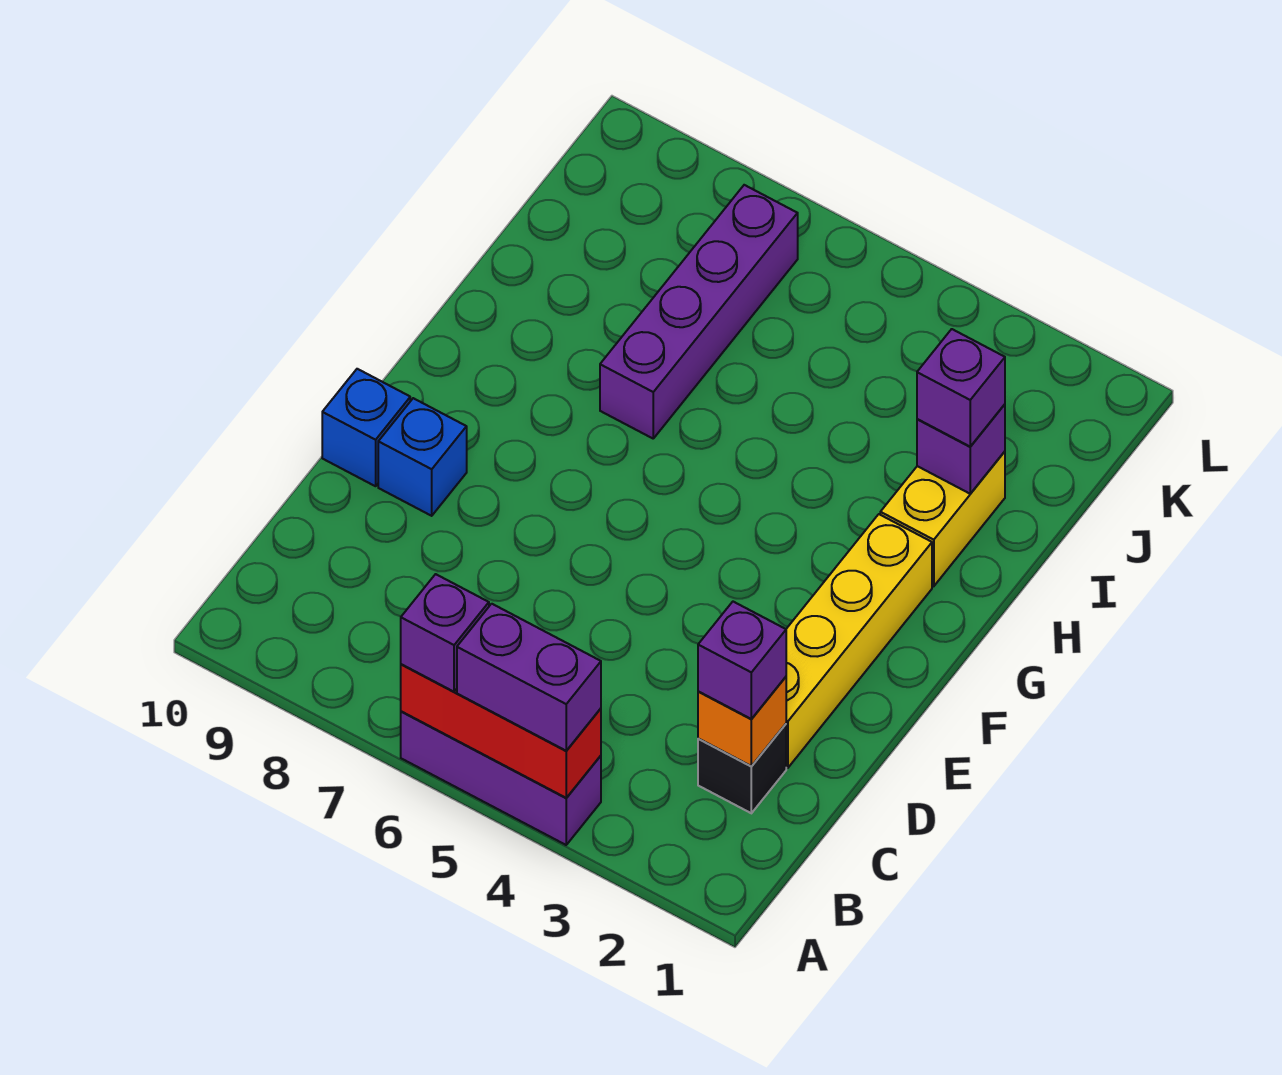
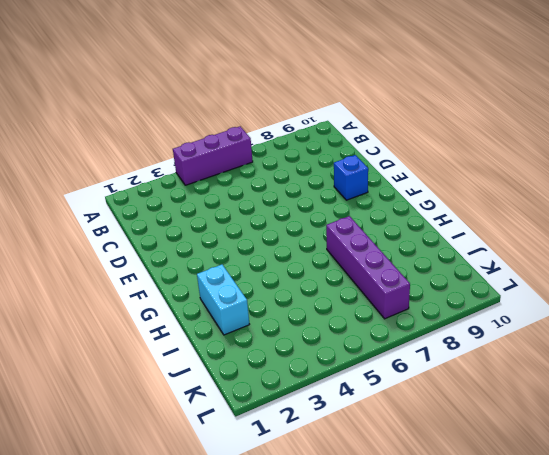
cyan 1x2 brick [197,265,250,335] -> yellow 1x2 brick [880,452,1005,586]
none -> black 1x1 brick [698,724,786,813]
none -> yellow 1x4 brick [786,514,932,768]
none -> blue 1x1 brick [322,369,410,486]

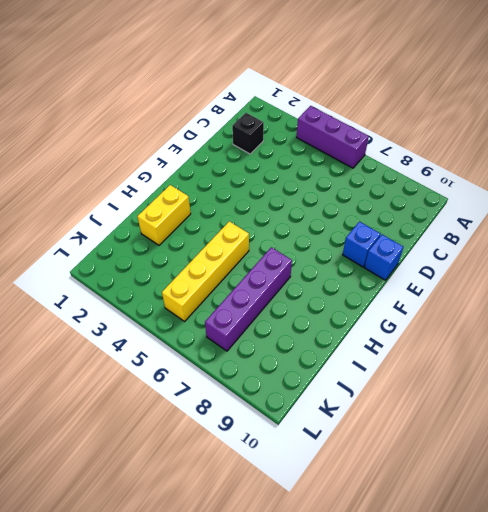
yellow 1x4 brick [162,221,249,321] -> yellow 1x4 brick moved to [786,514,932,768]
none -> red 1x3 brick [401,664,601,798]
none -> orange 1x1 brick [698,677,786,766]
none -> purple 1x1 brick [917,404,1005,494]

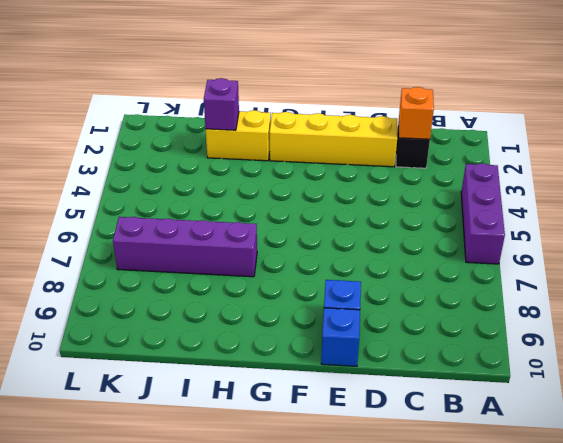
none -> red 1x3 brick [401,664,601,798]
none -> purple 1x2 brick [457,604,601,751]
none -> purple 1x1 brick [401,574,489,692]

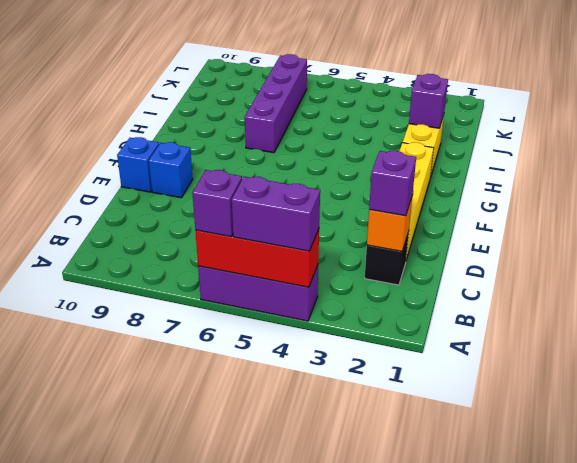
none -> purple 1x1 brick [917,329,1005,447]

